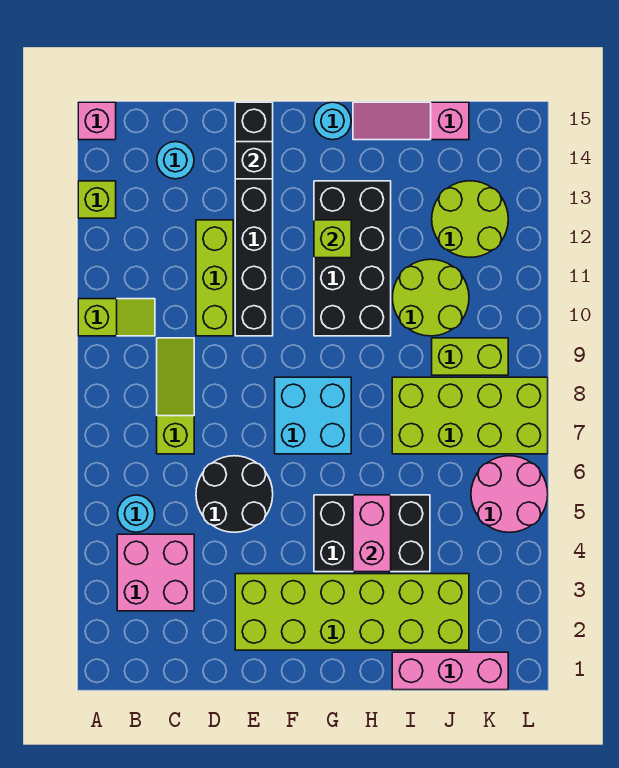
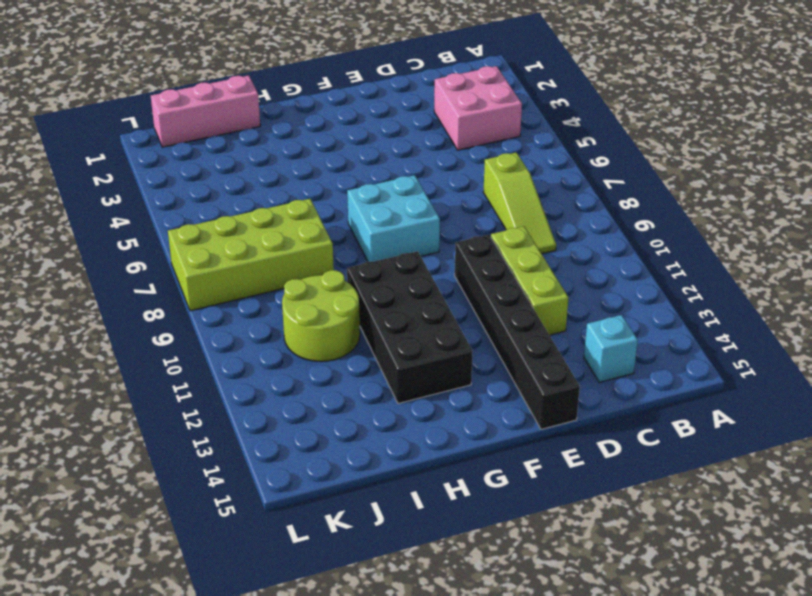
cyan 1x1 brick [584,315,638,382] -> cyan 1x1 round brick [157,142,194,179]
none -> lime 1x2 slope [78,299,155,336]
none -> lime 1x1 brick [78,181,116,218]
none -> pink 1x1 brick [78,102,116,140]

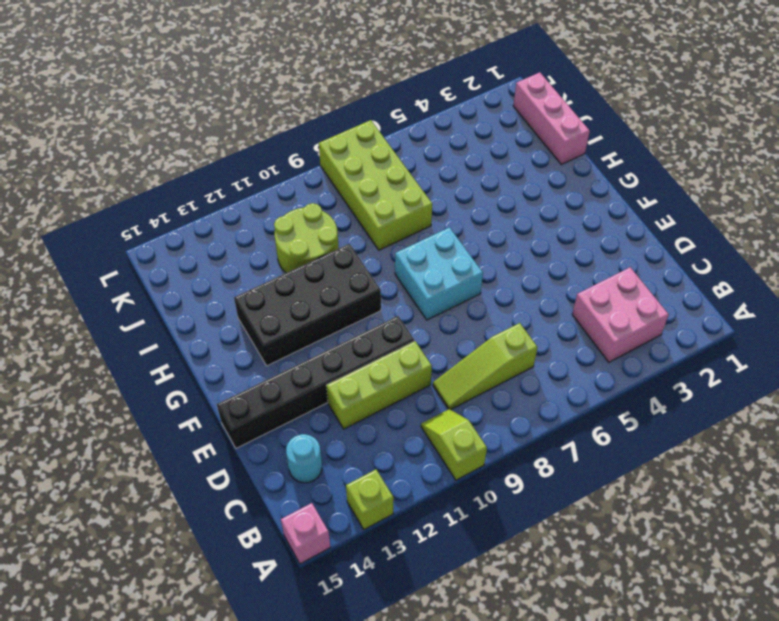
none -> cyan 1x1 round brick [118,495,155,532]
none -> black 2x2 round brick [196,456,273,532]
none -> lime 2x6 brick [235,574,469,650]

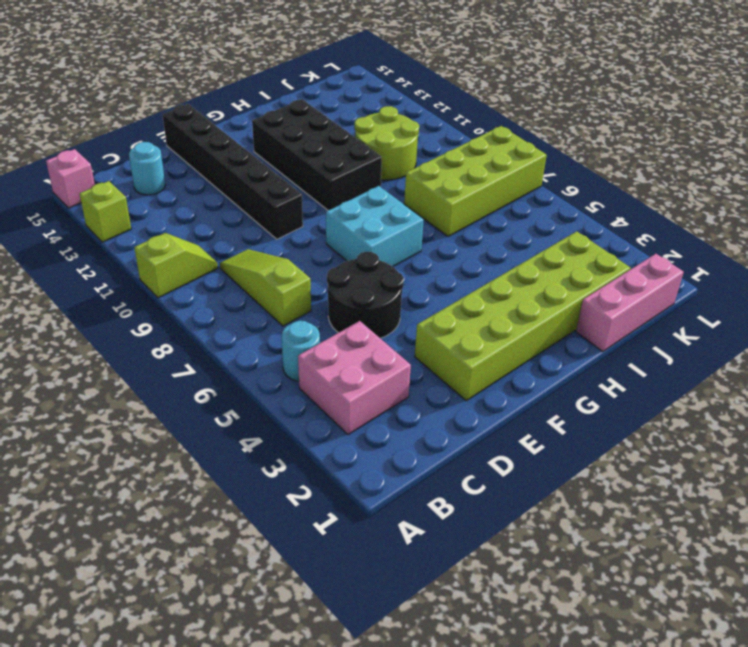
none -> lime 1x3 brick [196,220,233,336]
none -> black 2x3 brick [314,495,430,572]
none -> cyan 1x1 round brick [314,102,351,140]

